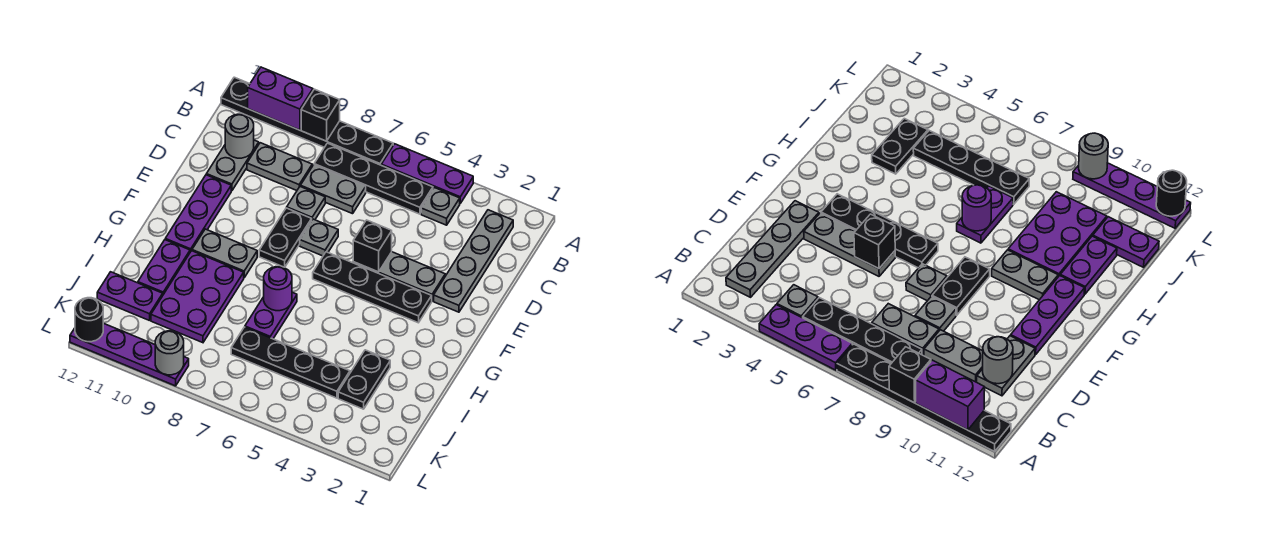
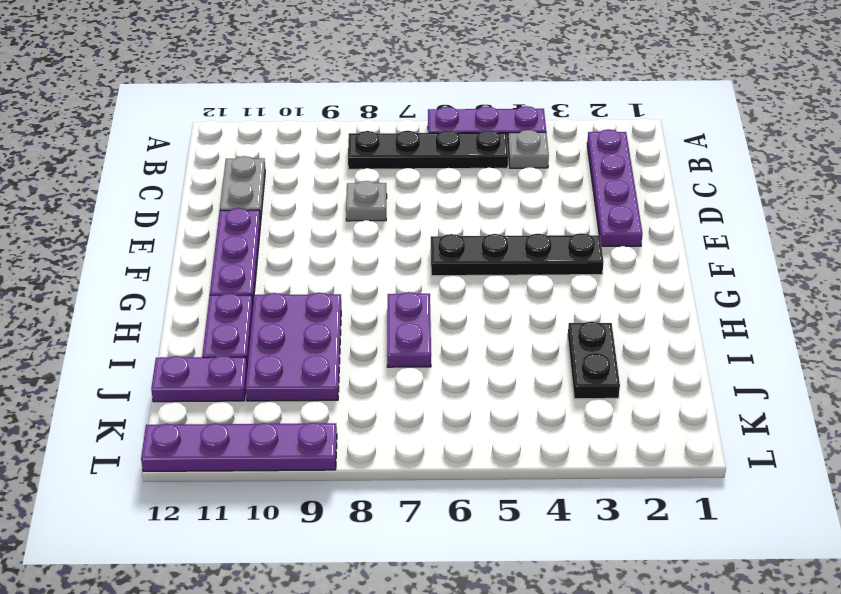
purple 1x4 plate [587,129,643,246] -> grey 1x4 plate [434,210,513,312]
none -> black 1x6 plate [221,77,393,165]
none -> grey 1x2 plate [300,165,366,214]
none -> grey 1x2 plate [247,143,312,191]

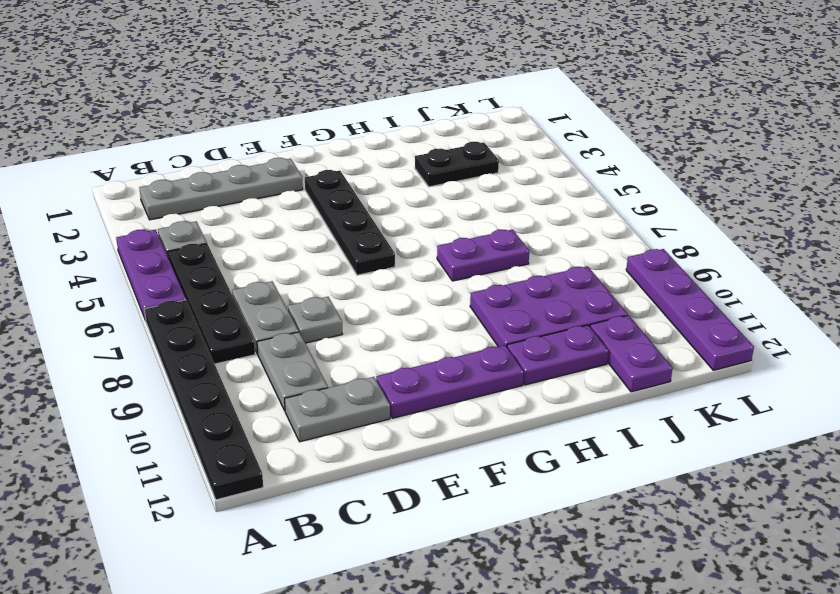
none -> grey 1x3 plate [353,252,445,301]
none -> grey 1x1 plate [300,219,338,256]
none -> black 1x2 plate [259,208,312,267]

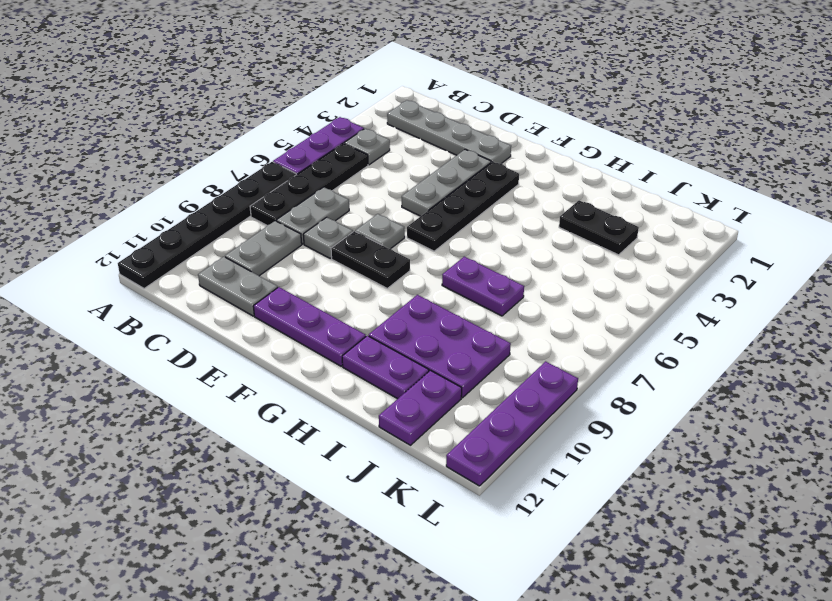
none -> grey 1x2 plate [192,229,257,278]
none -> black 1x4 plate [231,327,350,398]
none -> black 1x1 brick [301,89,340,141]

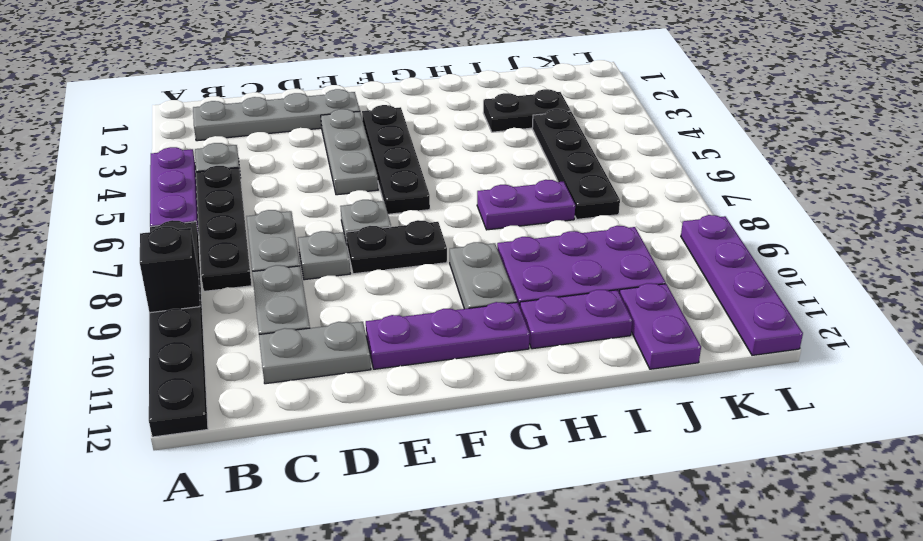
none -> purple 1x2 brick [248,67,313,130]
none -> grey 1x1 round brick [225,114,254,158]
none -> black 1x1 brick [353,220,392,272]

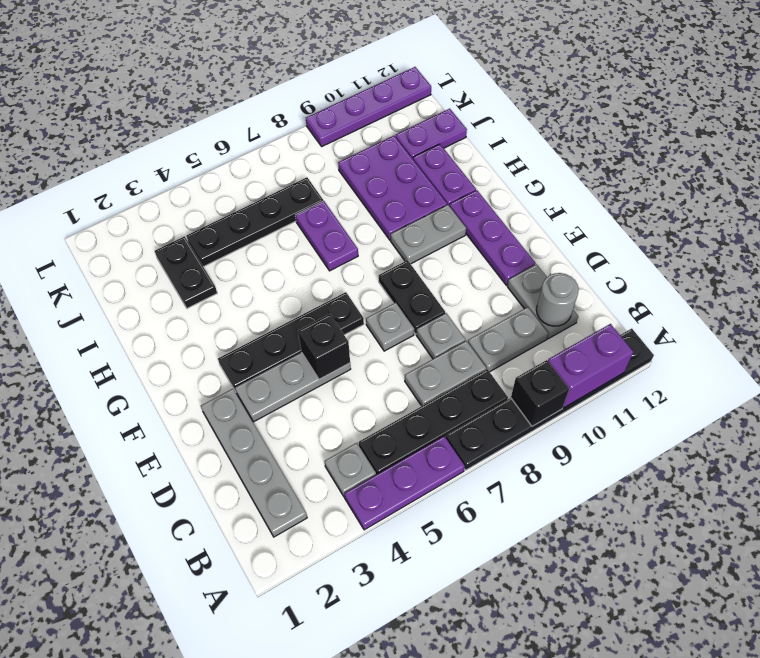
none -> purple 1x1 round brick [264,267,292,311]
none -> grey 1x1 round brick [155,331,184,375]
none -> black 1x1 round brick [75,298,103,342]

